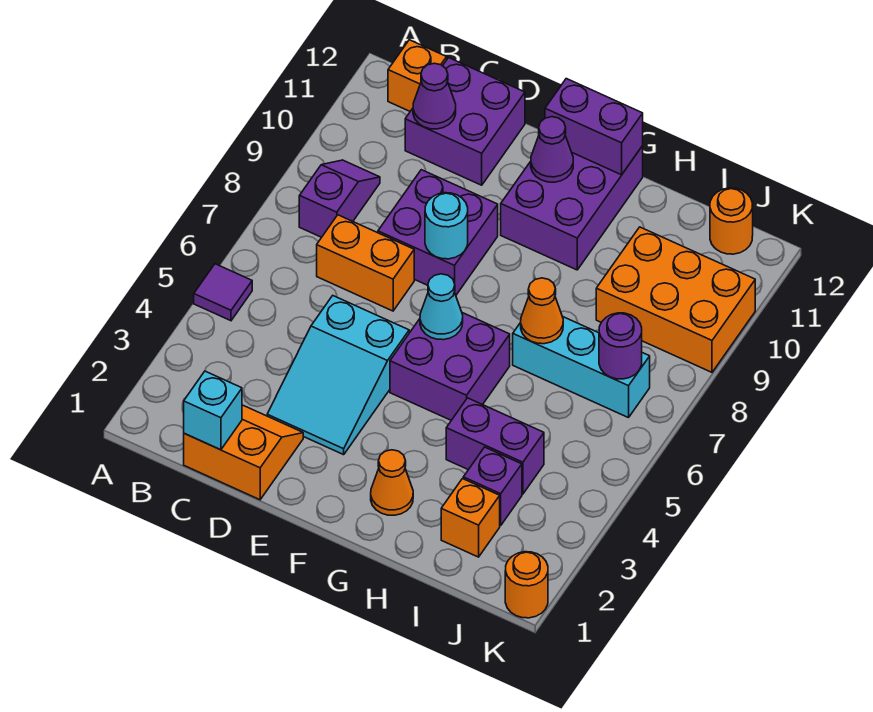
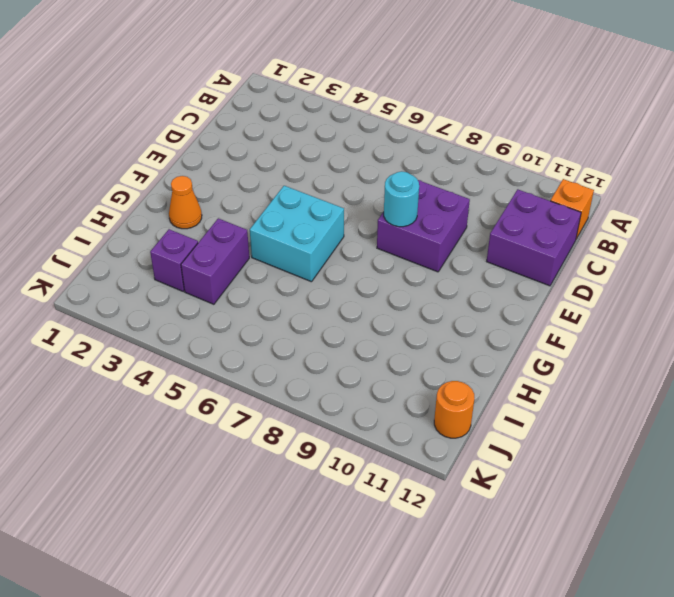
cyan 2x2 brick [250,186,344,282] -> purple 2x2 brick [390,313,510,420]
none -> purple 1x1 tile [194,264,252,321]
none -> purple 1x2 slope [299,160,380,237]
none -> orange 2x2 slope [184,405,303,500]

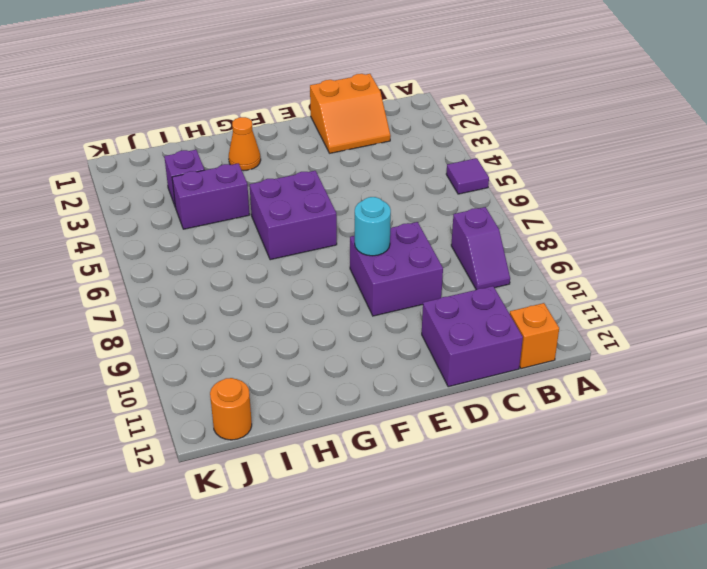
none -> orange 1x2 brick [317,215,414,311]
none -> cyan 2x3 slope [267,296,409,455]
none -> purple 2x3 brick [501,146,643,270]

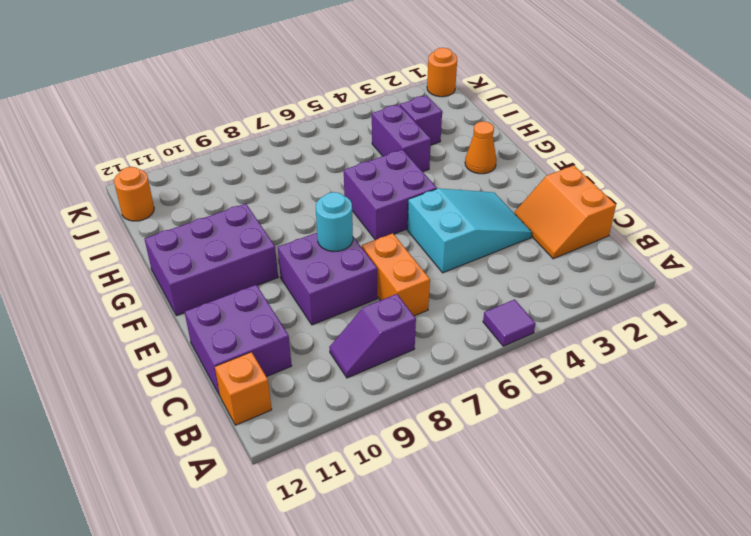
none -> cyan 1x3 brick [513,316,650,418]
none -> orange 1x1 brick [441,479,500,557]
none -> orange 2x3 brick [596,227,755,372]

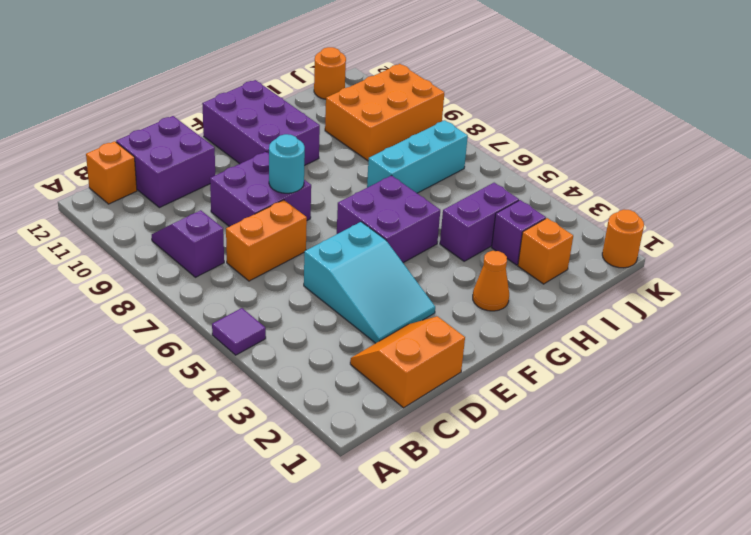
none -> cyan 1x1 brick [184,371,242,450]
none -> purple 1x1 cone [413,63,456,129]
none -> cyan 1x1 cone [420,274,463,340]

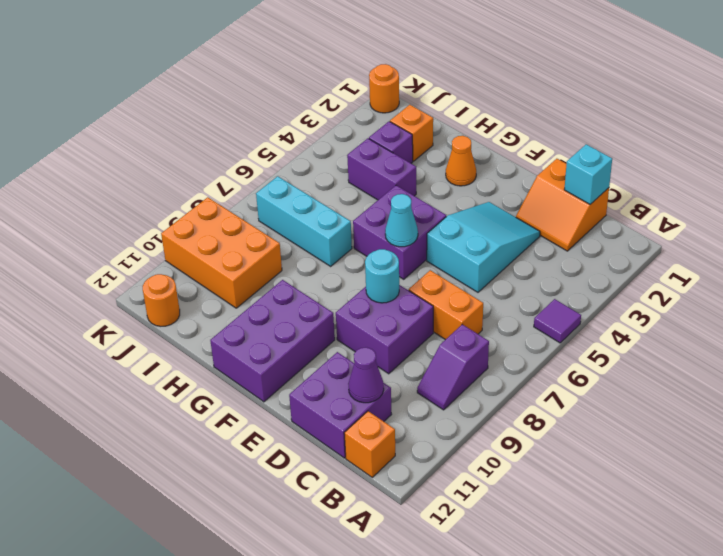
none -> purple 1x1 cone [531,117,573,182]
none -> purple 1x2 brick [545,79,643,175]
none -> orange 1x1 cone [521,278,563,344]

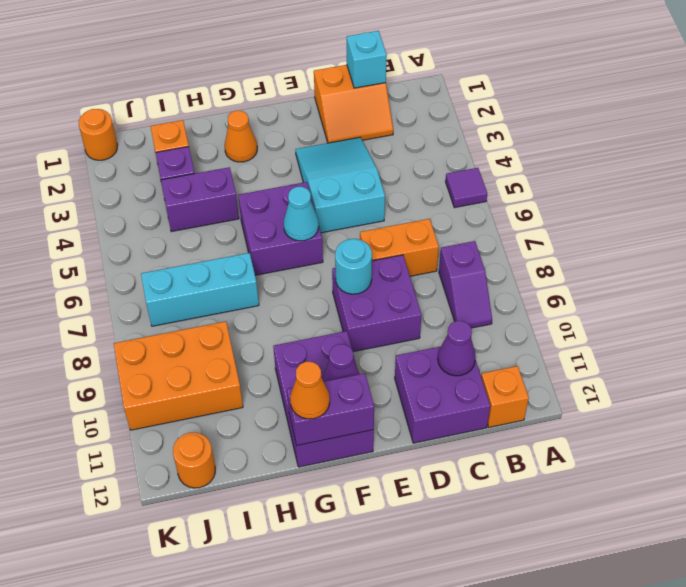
orange 1x1 cone [290,362,330,419] -> orange 1x1 cone moved to [521,278,563,344]
none -> purple 1x1 round brick [599,313,642,379]

